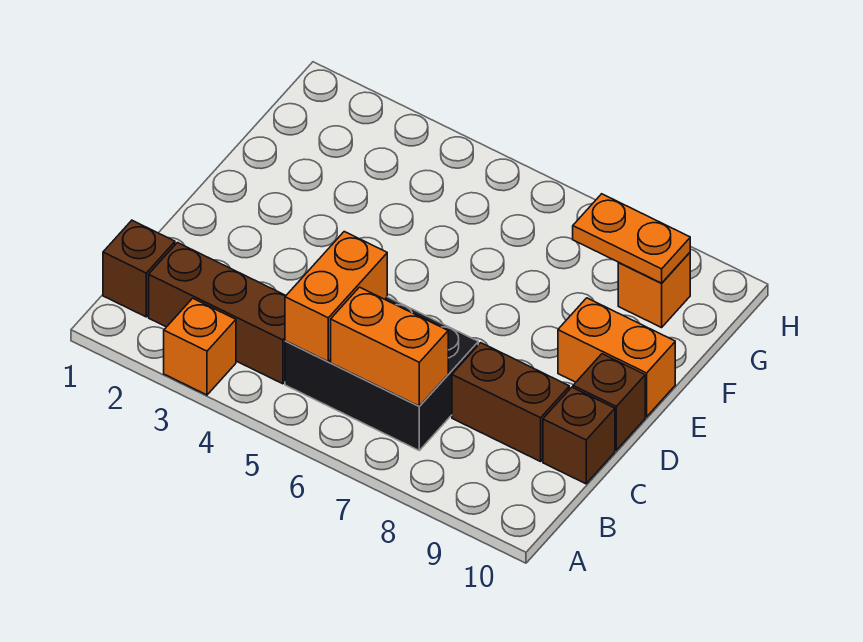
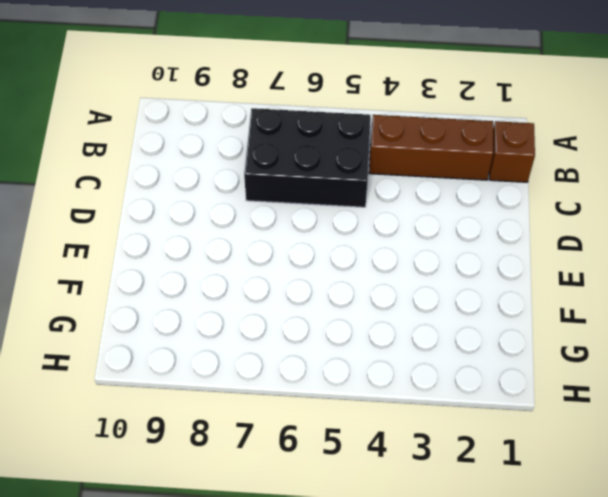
none -> orange 1x1 brick [164,298,236,395]
none -> brown 1x2 brick [452,343,569,462]
none -> brown 1x1 brick [543,387,615,484]

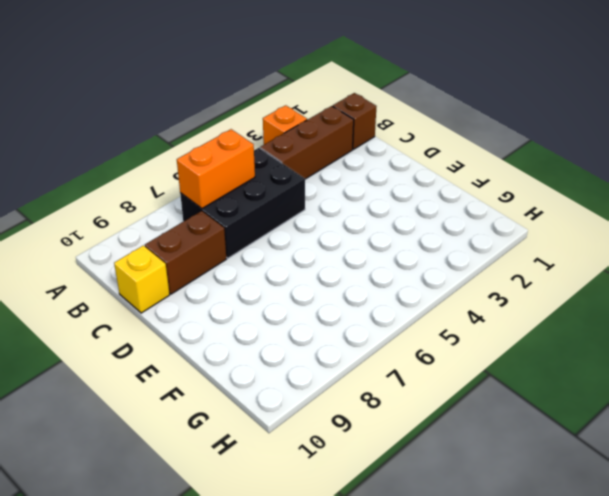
yellow 1x1 brick [114,246,170,313] -> brown 1x1 brick [543,387,615,484]
none -> brown 1x1 brick [573,354,645,450]
none -> orange 1x2 brick [558,298,675,417]
none -> orange 1x1 brick [618,253,690,328]

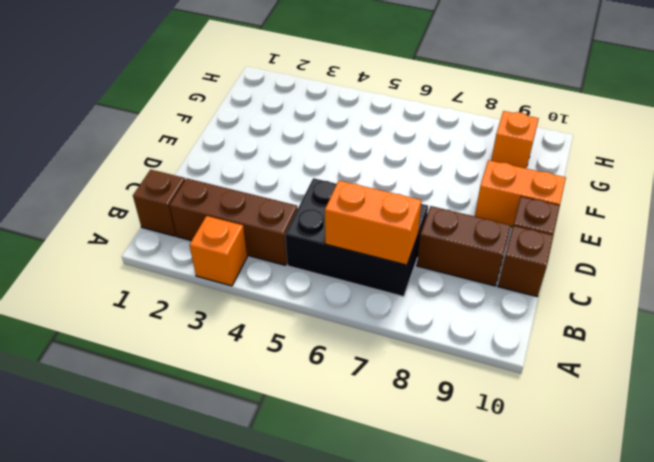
none -> orange 1x2 brick [285,232,387,361]
none -> orange 1x2 plate [573,194,690,283]

